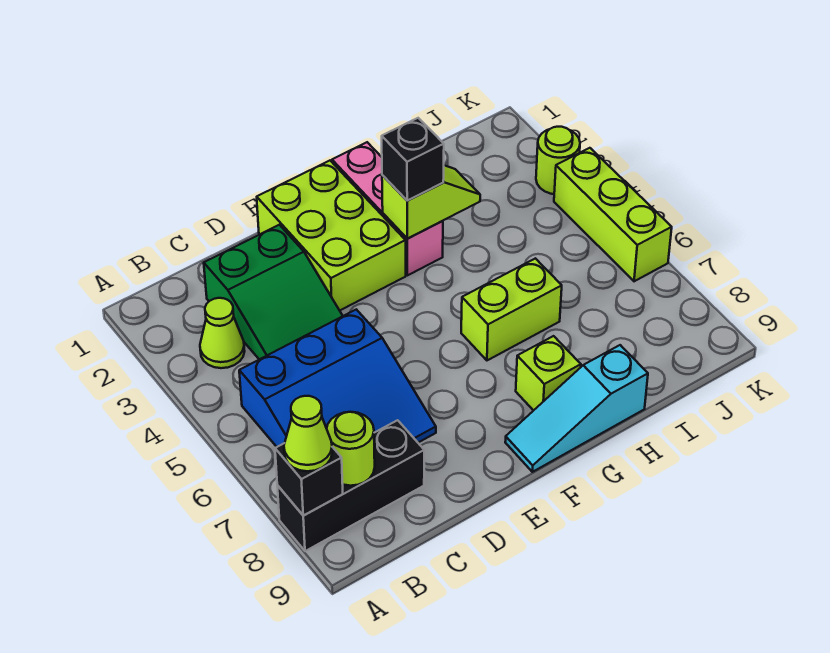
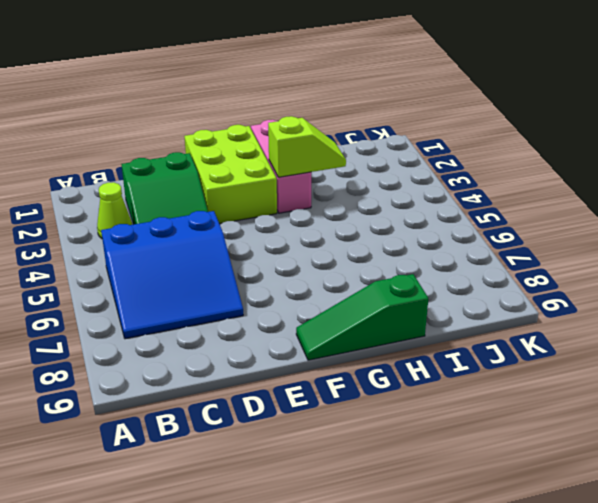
green 1x3 slope [296,274,428,360] -> cyan 1x3 slope [505,345,648,472]
none -> black 1x3 brick [277,420,424,551]
none -> lime 1x2 brick [461,258,562,360]
none -> lime 1x1 brick [516,336,581,411]

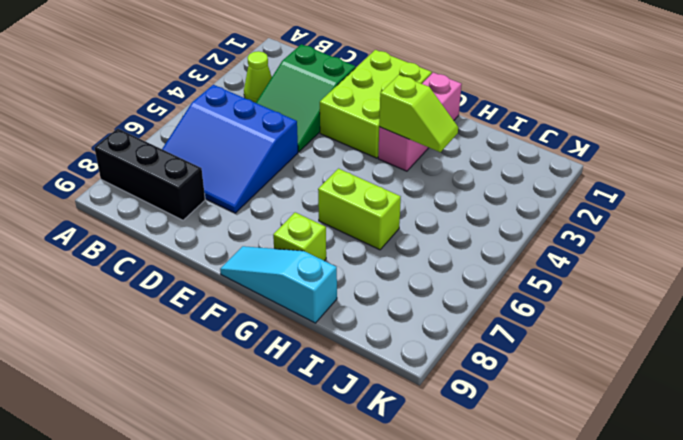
none -> lime 1x1 round brick [536,127,580,194]
none -> lime 1x3 brick [554,148,672,281]
none -> black 1x1 brick [275,443,343,516]

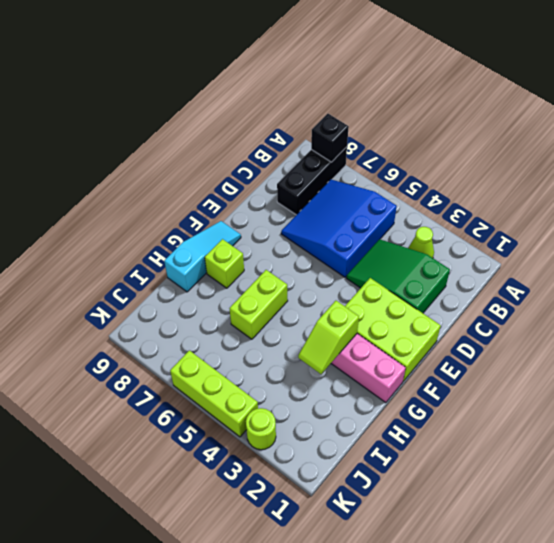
none -> lime 1x1 round brick [327,412,375,486]
none -> lime 1x1 cone [284,396,332,471]
none -> black 1x1 brick [382,118,444,200]

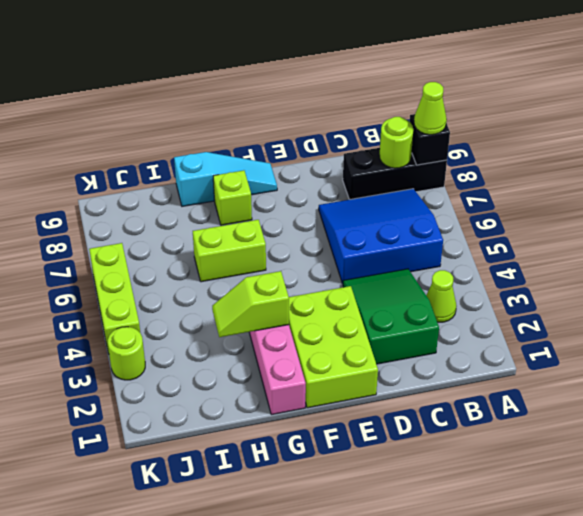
none -> black 1x1 brick [382,118,444,200]

